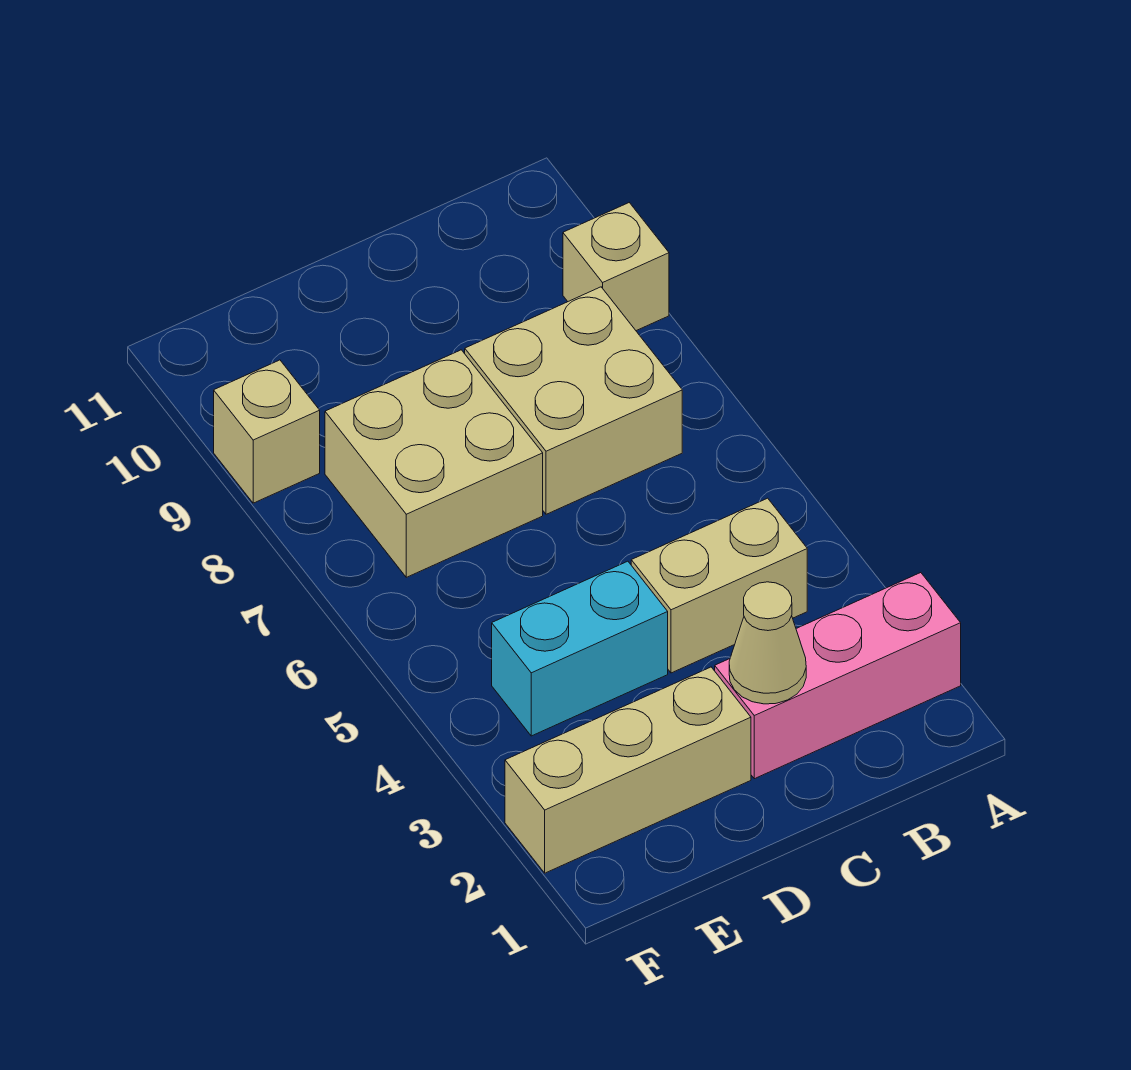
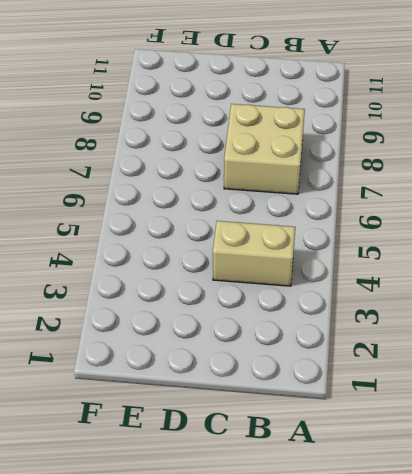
none -> pink 1x3 brick [715,573,961,779]
none -> tan 1x1 brick [563,203,669,331]

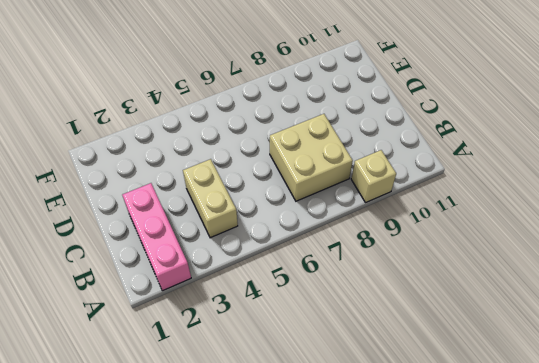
none -> tan 1x3 brick [505,667,751,873]
none -> cyan 1x2 brick [492,561,668,736]

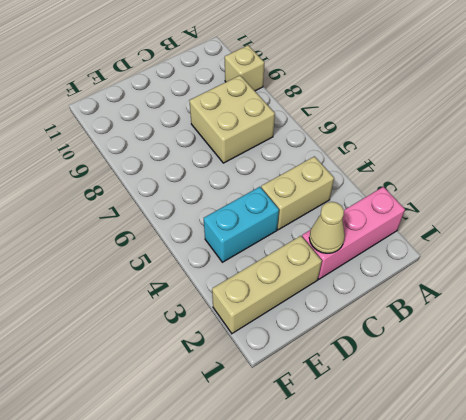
none -> tan 2x2 brick [325,350,543,577]
none -> tan 1x1 brick [214,360,320,503]

